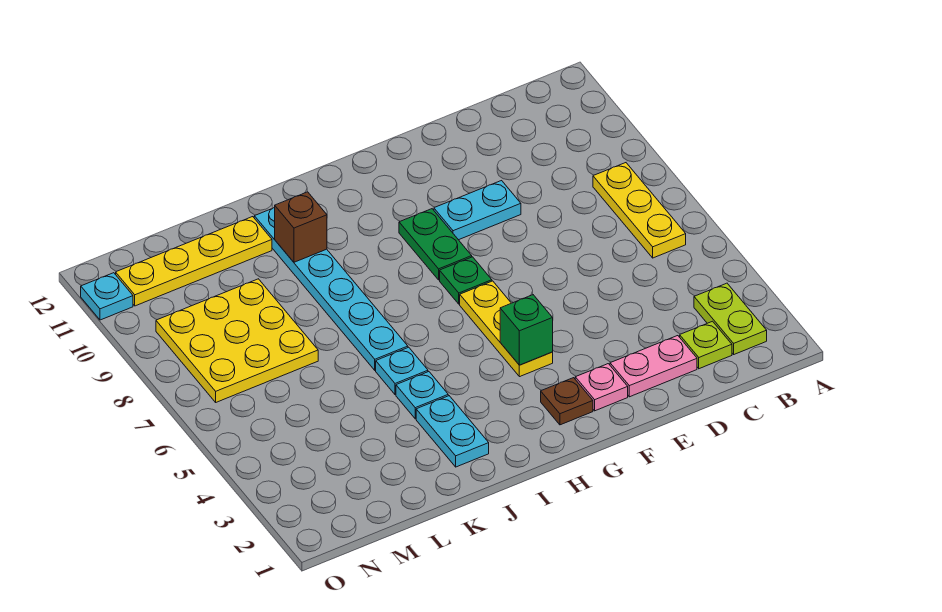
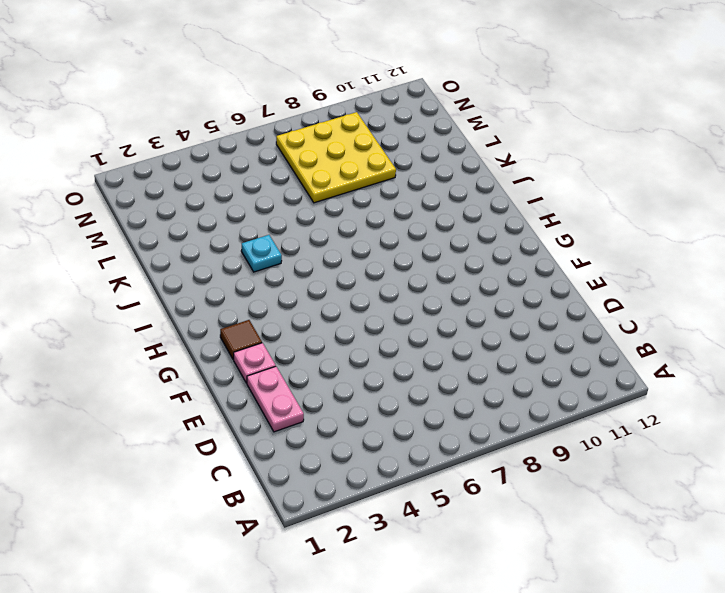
brown 1x1 tile [220,320,262,359] -> brown 1x1 plate [541,378,593,425]
none -> lime 1x2 plate [694,283,767,354]
none -> yellow 1x3 plate [593,163,686,258]
none -> lime 1x1 plate [680,321,732,369]

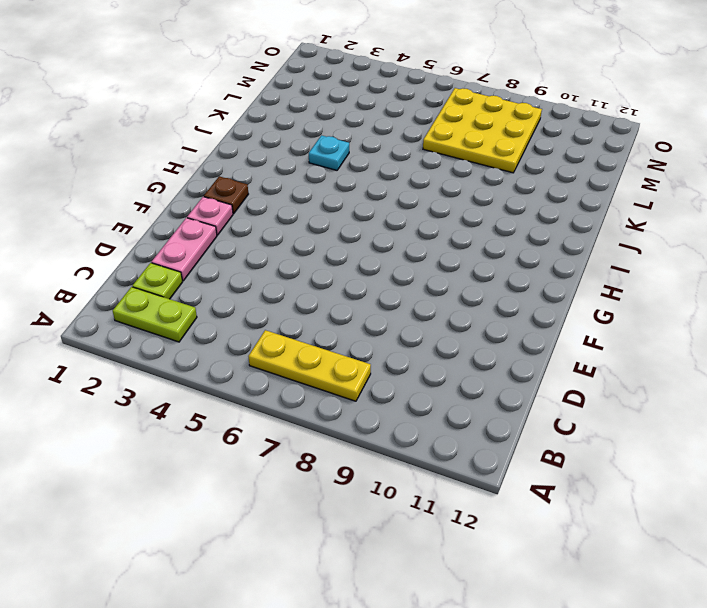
none -> cyan 1x2 plate [434,181,521,240]
none -> yellow 1x3 plate [460,281,553,377]
none -> green 1x1 plate [440,257,492,304]

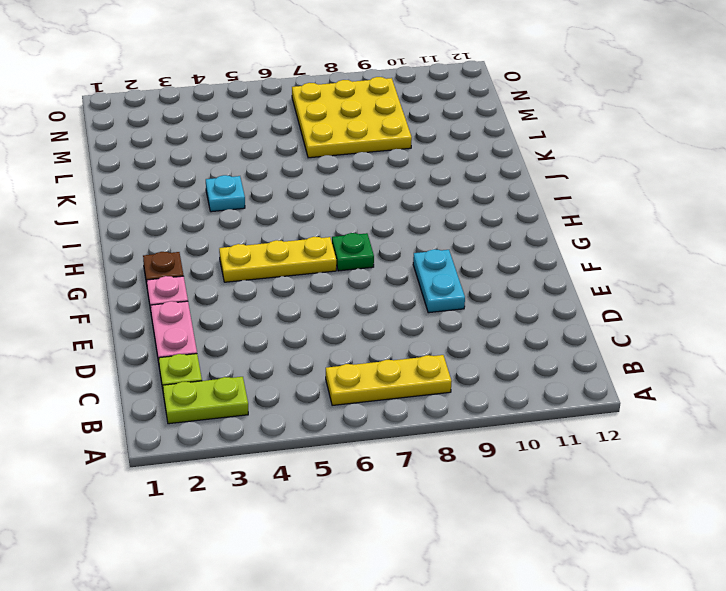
none -> green 1x2 plate [399,209,472,280]
none -> cyan 1x2 plate [416,396,489,467]
none -> cyan 1x1 plate [376,347,428,395]

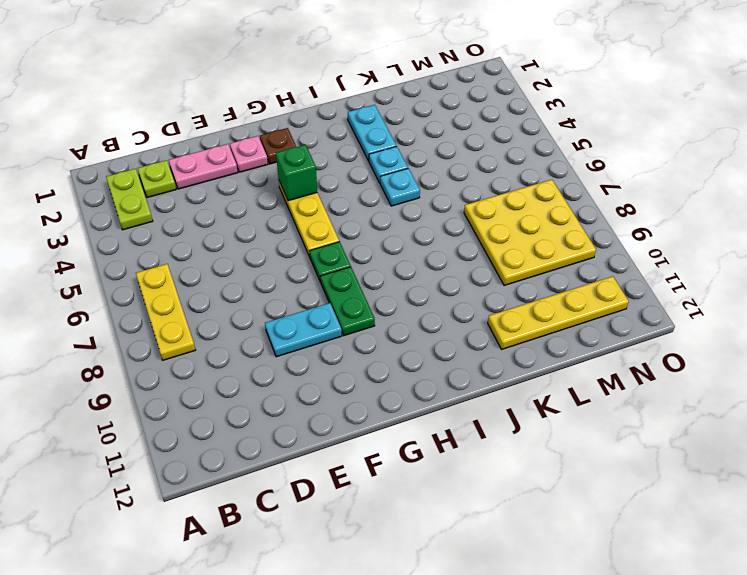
none -> cyan 1x6 plate [254,207,408,370]
none -> cyan 1x1 plate [81,273,133,320]
none -> brown 1x1 brick [275,192,327,262]

